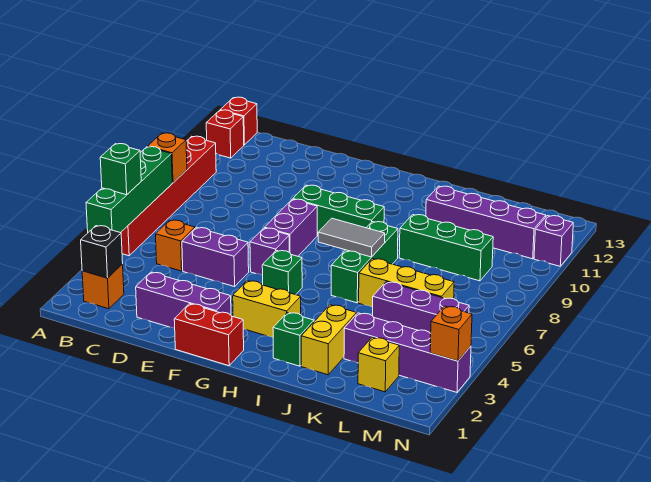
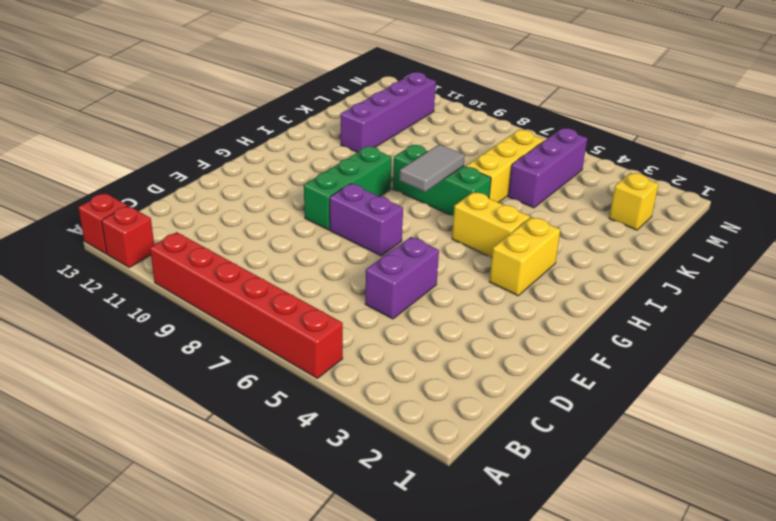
yellow 1x2 brick [452,192,530,258] -> yellow 1x2 brick moved to [301,305,357,375]
none -> orange 1x1 brick [82,264,124,309]
none -> orange 1x1 brick [156,220,195,271]
none -> purple 1x3 brick [136,272,231,328]

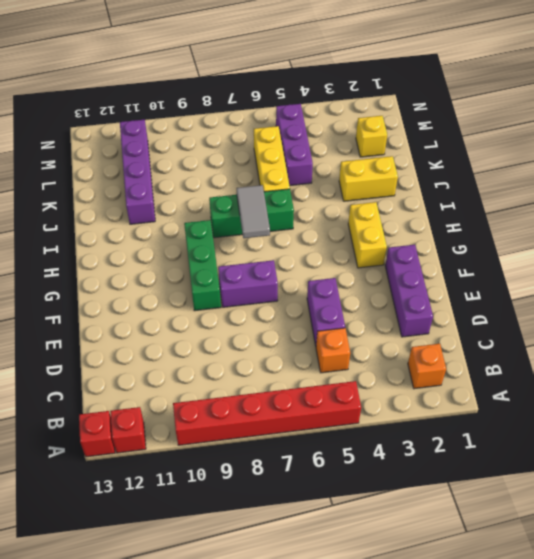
none -> red 1x2 brick [174,304,244,366]
none -> purple 1x1 brick [250,228,289,275]
none -> green 1x1 brick [262,250,302,295]

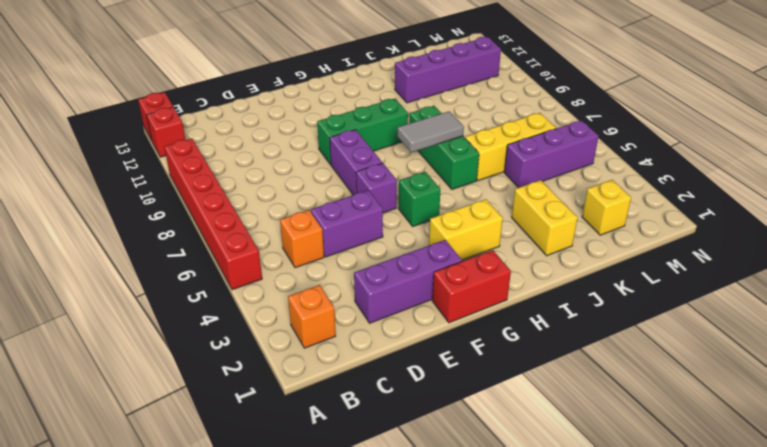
none -> green 1x1 brick [273,312,314,366]
none -> green 1x3 brick [399,215,493,281]
none -> purple 1x4 brick [344,313,471,392]

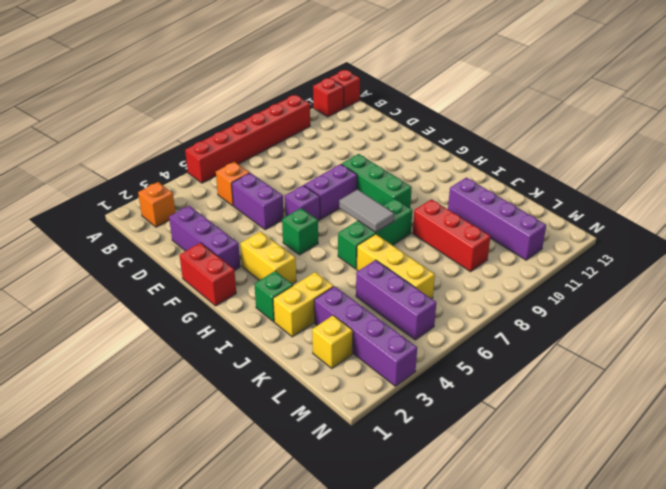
red 1x3 brick [413,199,491,272] -> green 1x3 brick [399,215,493,281]
none -> purple 1x1 brick [534,216,573,266]
none -> green 1x4 brick [86,147,172,233]
none -> orange 1x1 brick [148,133,187,183]

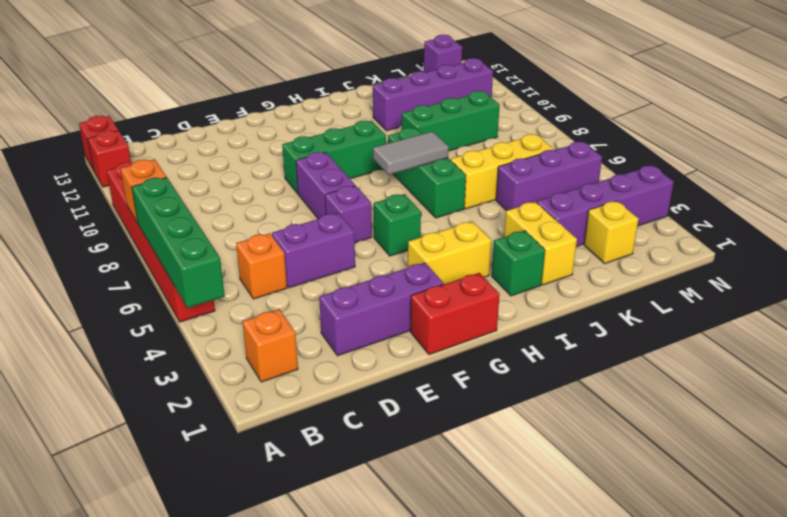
purple 1x1 brick [424,35,462,72] -> purple 1x1 brick moved to [534,216,573,266]
none -> black 1x1 brick [81,226,123,278]
none -> orange 1x1 brick [430,306,472,361]
none -> green 1x1 brick [100,144,141,195]

